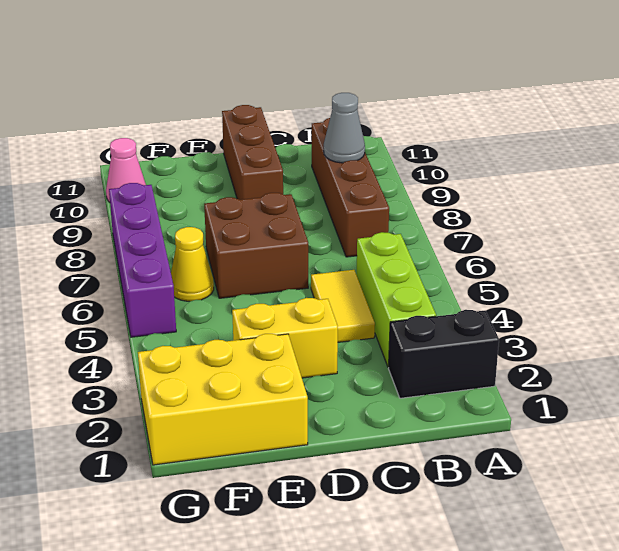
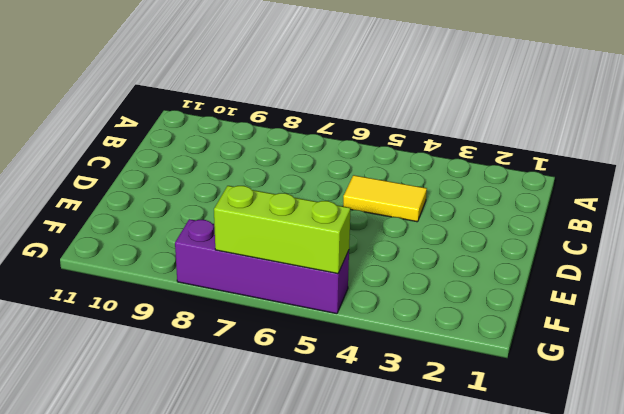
lime 1x3 brick [214,186,351,274] -> lime 1x3 brick moved to [356,232,436,367]
none -> black 1x2 brick [389,310,499,398]
none -> brown 1x4 brick [312,118,389,257]
none -> yellow 1x2 brick [232,298,338,378]

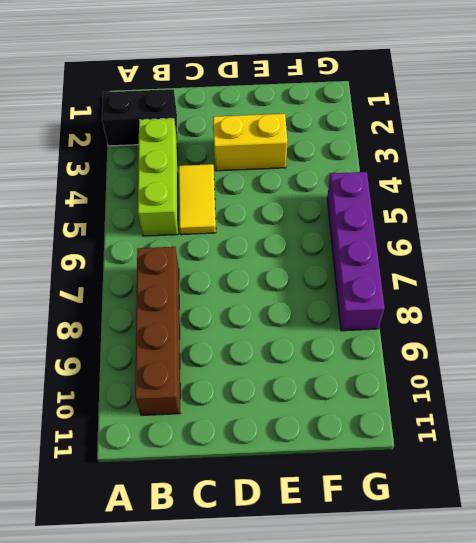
none -> brown 2x2 brick [204,193,308,298]
none -> brown 1x3 brick [222,105,283,200]
none -> yellow 2x3 brick [138,334,308,465]

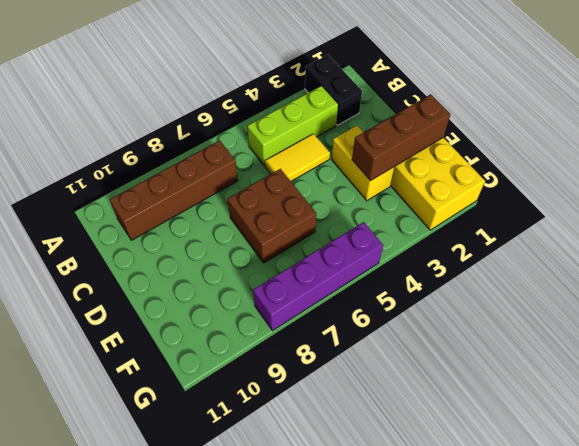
brown 1x3 brick [352,94,451,181] -> brown 1x3 brick moved to [222,105,283,200]
none -> yellow 1x1 cone [171,227,214,301]
none -> pink 1x1 cone [106,138,146,202]
none -> grey 1x1 cone [324,93,365,163]

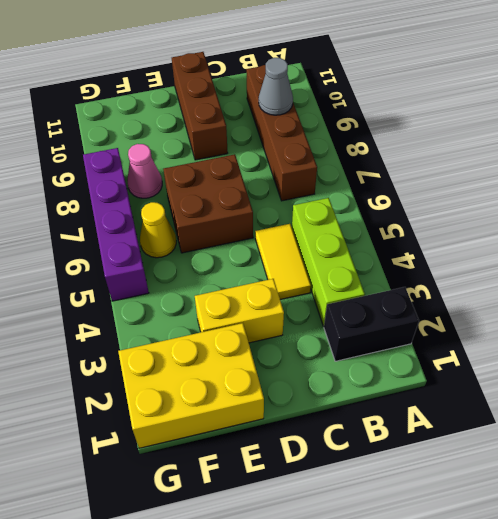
pink 1x1 cone [127,144,162,198] -> pink 1x1 cone moved to [106,138,146,202]

